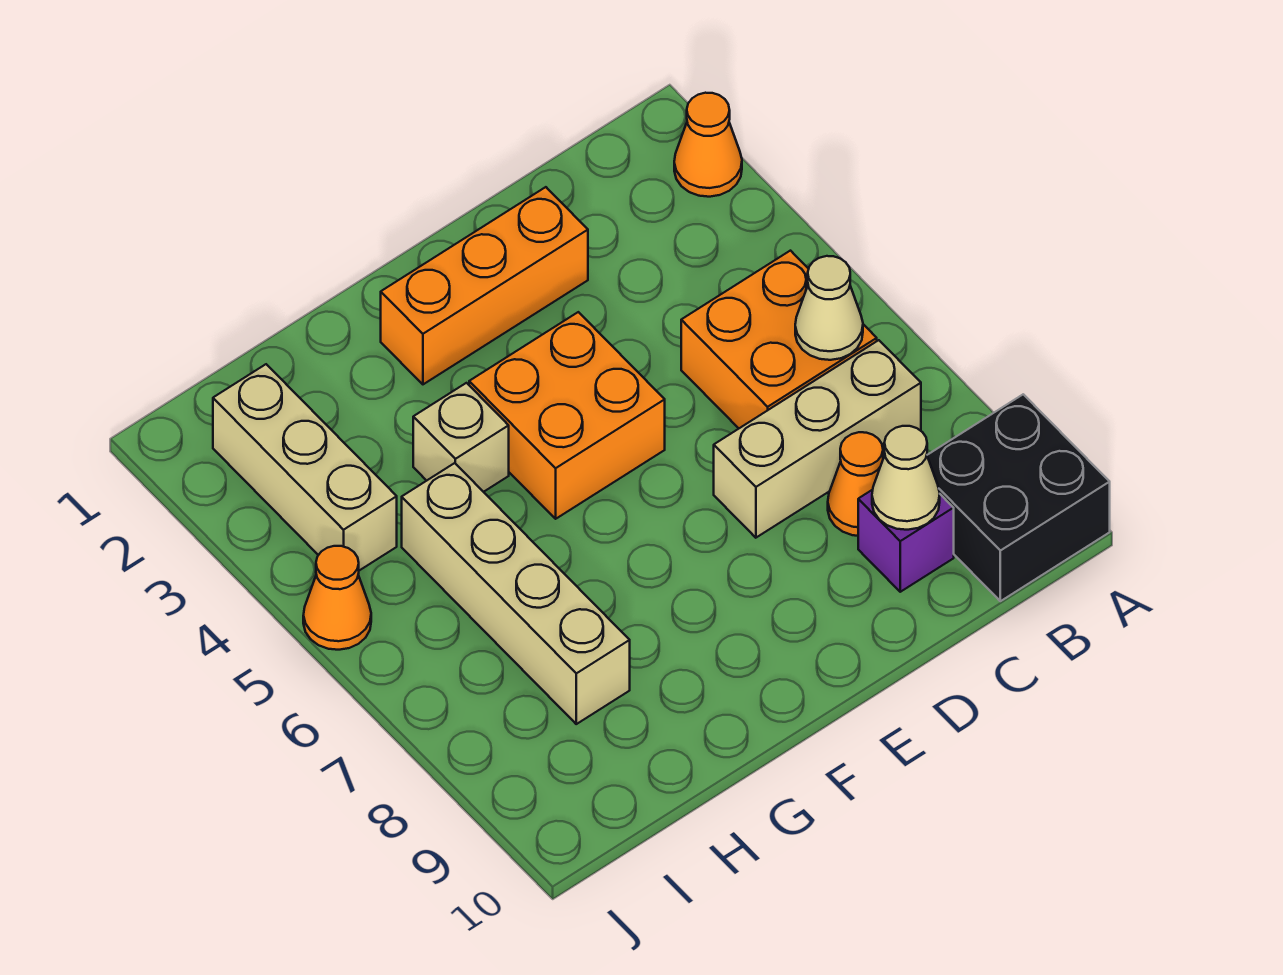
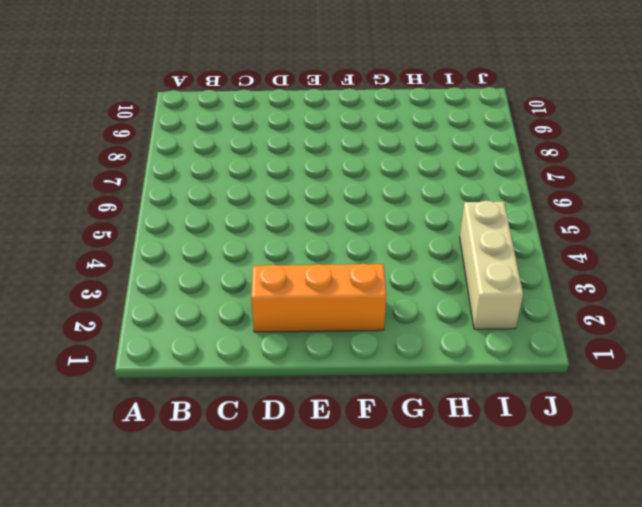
none -> orange 1x1 cone [674,93,742,197]
none -> black 2x2 brick [927,394,1110,601]
none -> orange 2x2 brick [681,251,877,428]

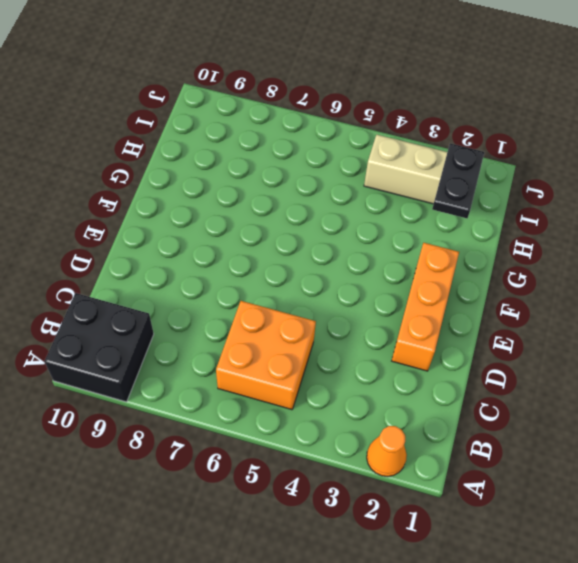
black 1x2 plate [432,143,484,218] -> none
none -> tan 1x3 brick [714,340,921,538]
none -> orange 1x1 cone [828,432,883,536]
none -> purple 1x1 brick [858,490,954,592]

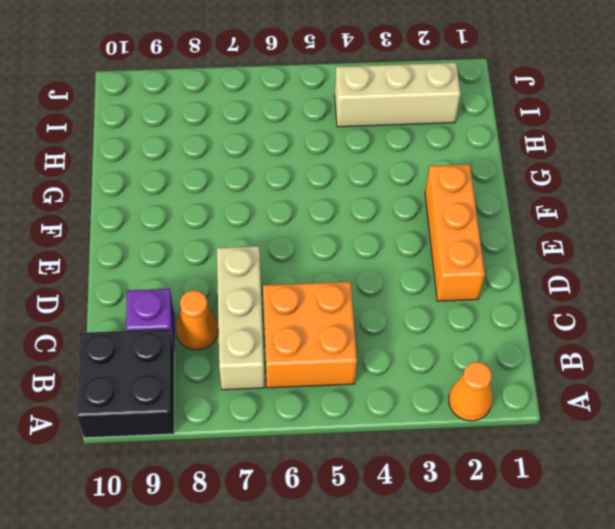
none -> orange 2x2 brick [469,312,665,519]
none -> tan 1x1 brick [413,383,509,492]
none -> tan 1x4 brick [402,463,630,724]

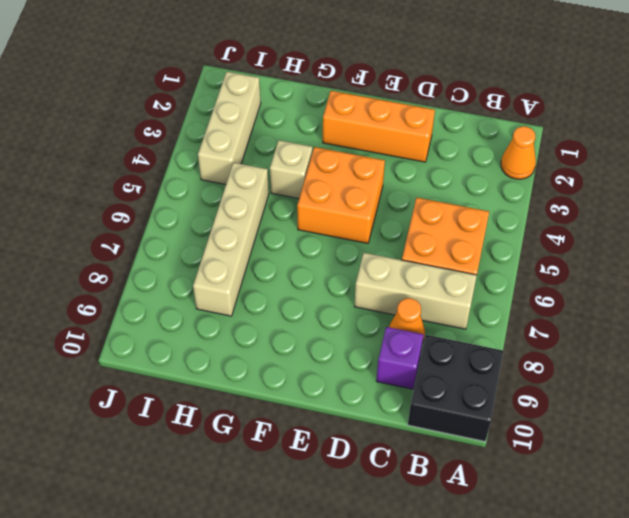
none -> orange 1x1 cone [303,546,371,650]
none -> tan 1x1 cone [795,256,863,360]
none -> tan 1x1 cone [872,426,940,530]

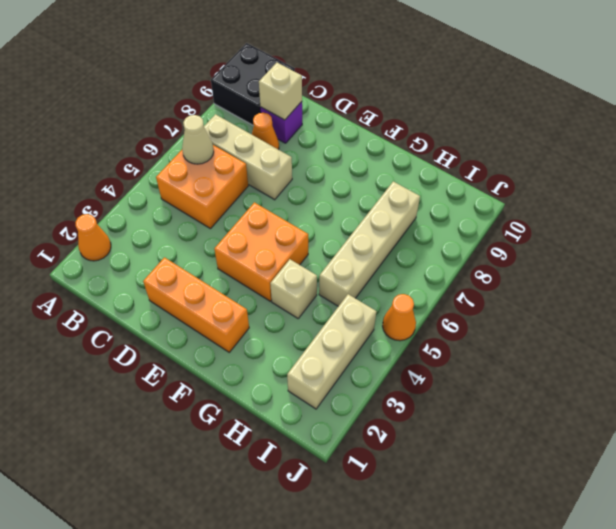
tan 1x1 brick [259,63,302,120] -> tan 1x1 cone [872,426,940,530]

